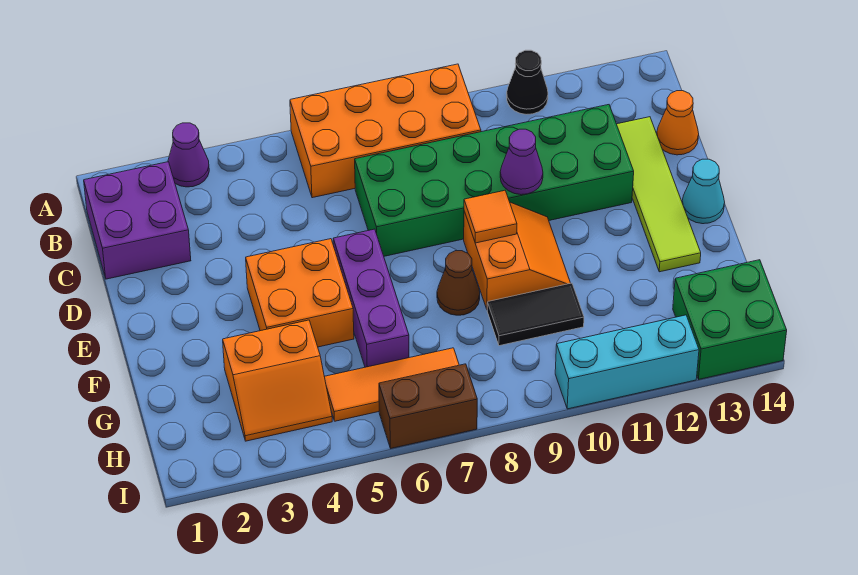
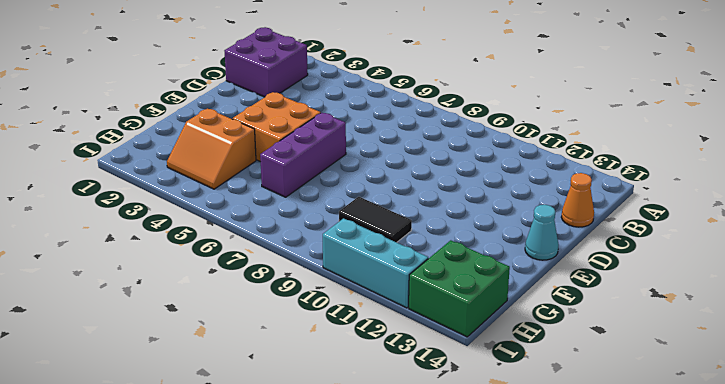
none -> purple 1x1 cone [168,123,209,187]
none -> orange 2x4 brick [290,64,481,198]
none -> black 1x1 cone [507,50,548,114]

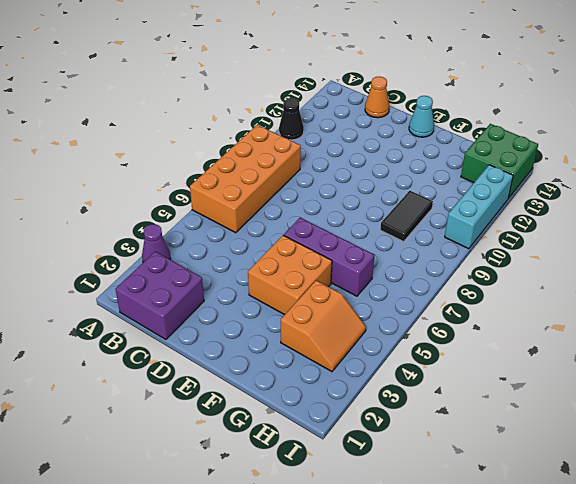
none -> green 2x6 brick [355,105,634,256]
none -> lime 1x4 tile [617,117,701,272]
none -> orange 2x2 slope [464,202,570,309]

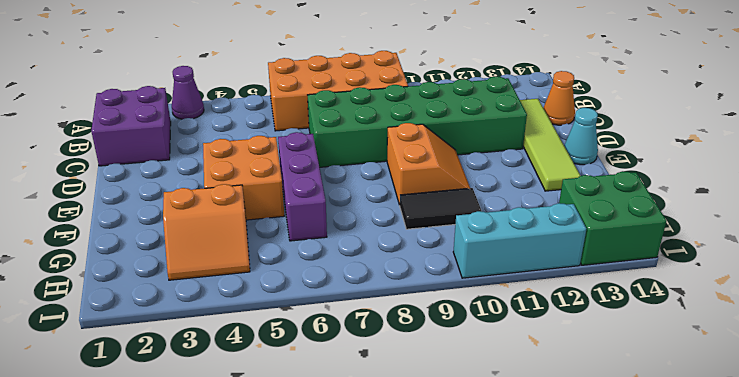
none -> black 1x1 cone [507,50,548,114]
none -> brown 1x1 cone [437,251,480,315]
none -> orange 1x3 tile [324,348,459,421]

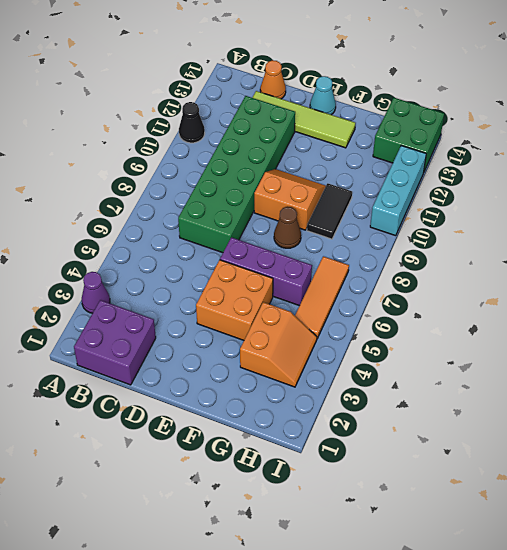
none -> orange 2x4 brick [290,64,481,198]
none -> brown 1x2 brick [379,364,477,448]
none -> purple 1x1 cone [500,129,543,195]

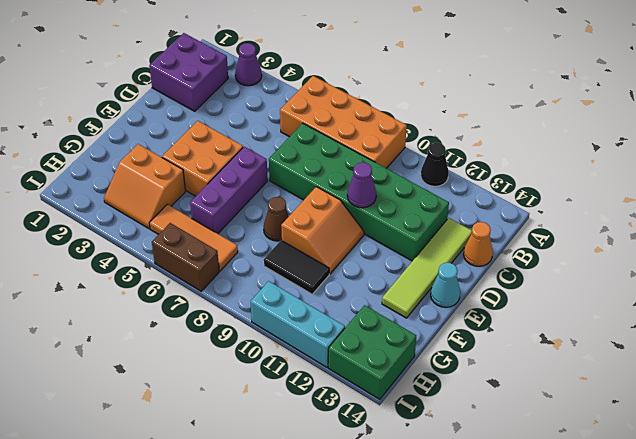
none -> orange 1x1 tile [464,190,517,243]

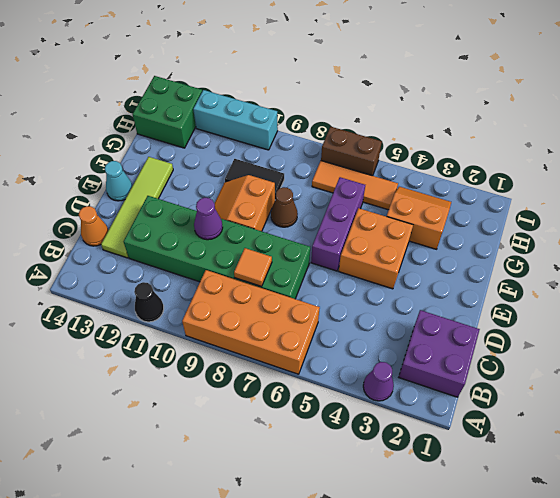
orange 1x1 tile [234,248,272,286] -> orange 1x1 tile moved to [464,190,517,243]

